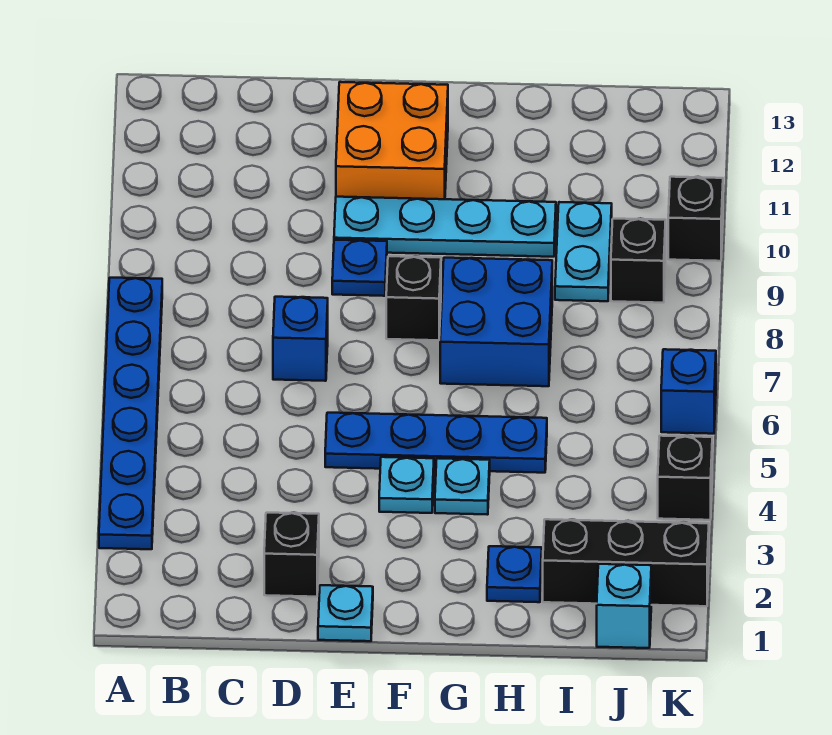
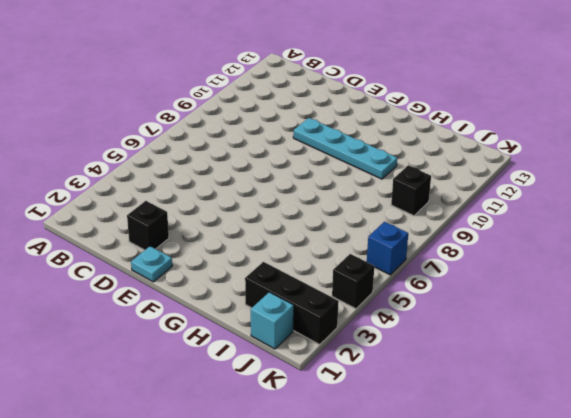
none -> blue 1x6 plate [99,278,162,549]
none -> blue 1x1 brick [273,297,328,381]
none -> blue 1x4 plate [325,413,547,473]

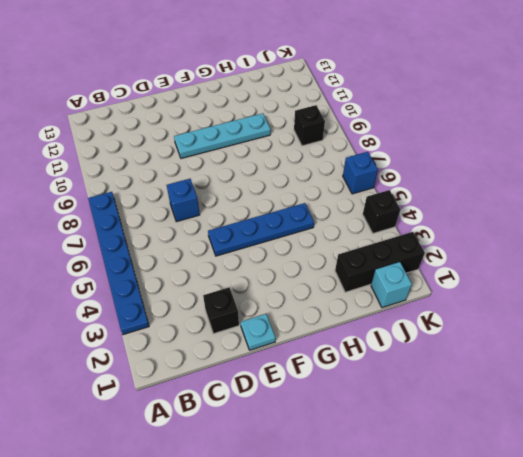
none -> blue 1x1 plate [332,240,387,296]
none -> orange 2x2 brick [336,82,448,199]
none -> cyan 1x1 plate [379,457,434,513]

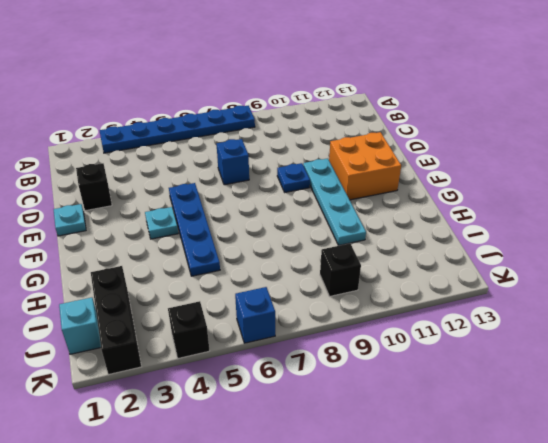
none -> black 1x1 brick [386,256,441,340]
none -> cyan 1x1 plate [435,458,490,515]
none -> blue 2x2 brick [440,258,552,386]

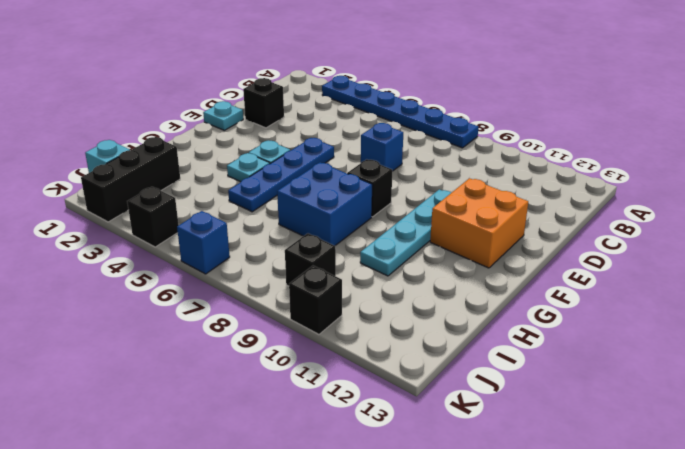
none -> blue 1x1 plate [332,240,387,296]
none -> blue 1x1 plate [487,546,542,602]
none -> cyan 1x2 plate [555,202,612,301]

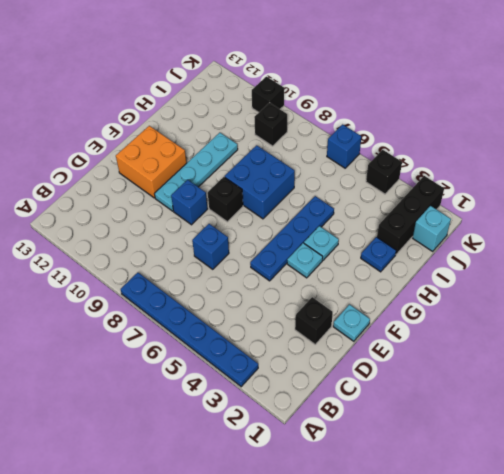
blue 1x1 brick [171,180,207,225] -> blue 1x1 plate [332,240,387,296]
none -> cyan 1x2 plate [555,202,612,301]

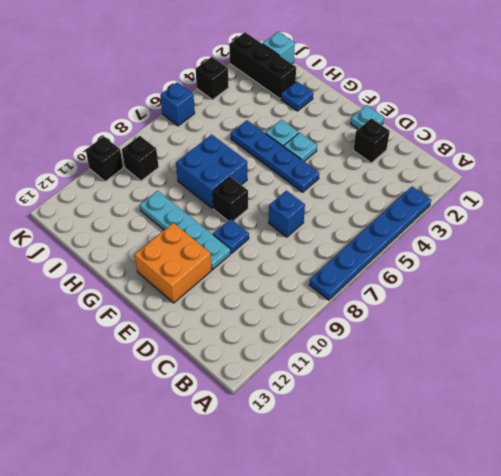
none -> cyan 1x2 plate [555,202,612,301]

